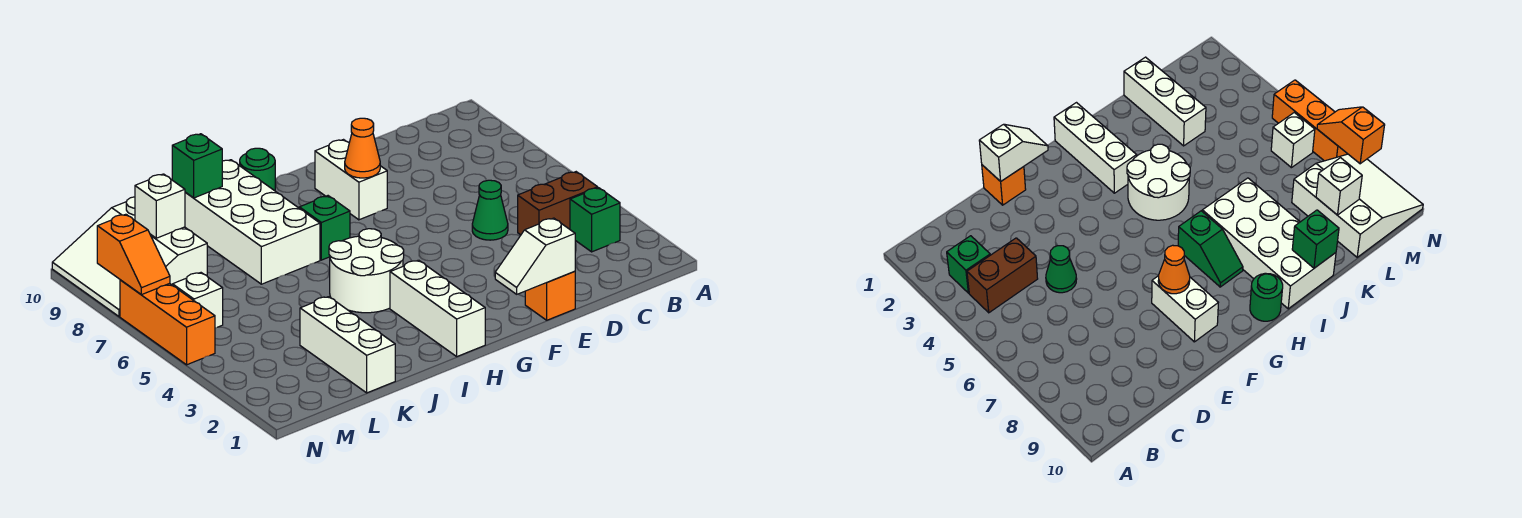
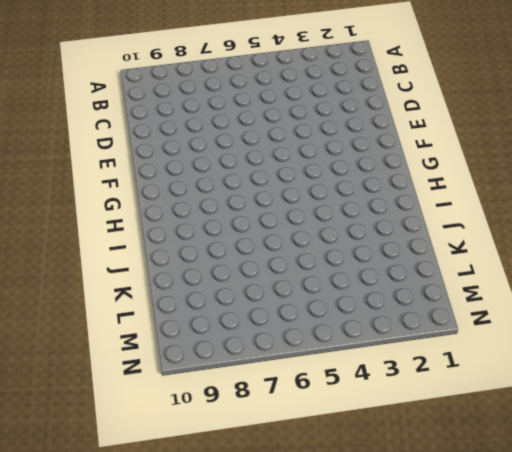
none -> green 1x1 brick [570,188,620,252]
none -> brown 1x2 brick [518,172,598,235]
none -> green 1x1 cone [472,180,508,240]

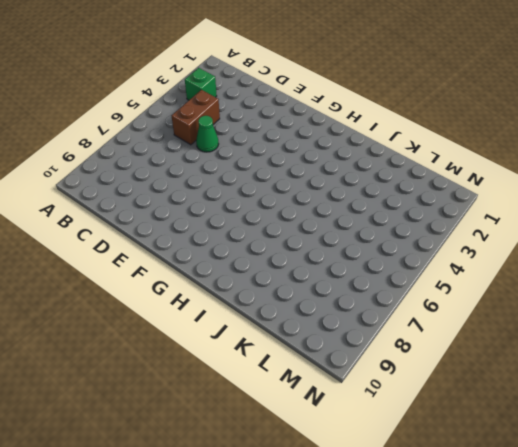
brown 1x2 brick [171,90,220,145] -> brown 1x2 brick turned to [518,172,598,235]
none -> orange 1x1 brick [525,271,575,320]
none -> white 1x2 brick [315,140,387,220]
none -> white 1x3 brick [390,260,485,356]

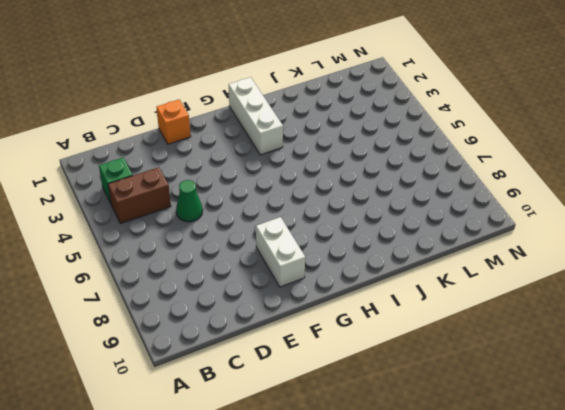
none -> white 2x2 round brick [329,229,404,313]
none -> green 1x2 slope [299,196,350,260]
none -> green 1x1 round brick [240,148,275,191]

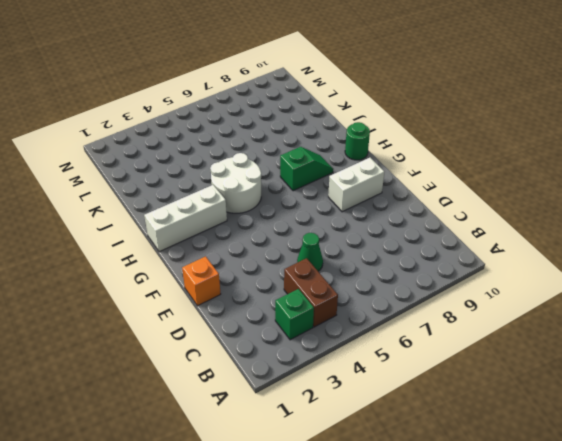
none -> white 2x4 brick [185,160,320,284]
none -> white 1x3 brick [300,297,395,393]
none -> white 3x3 slope [52,197,207,316]

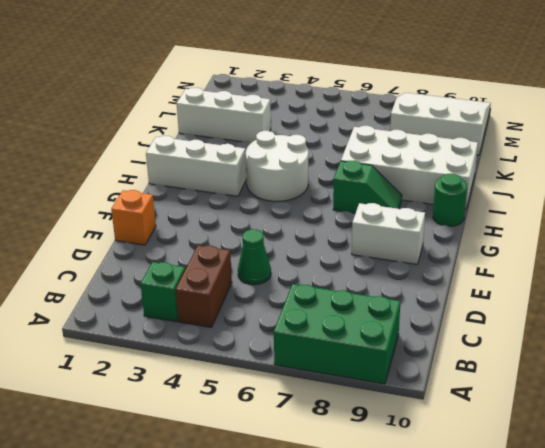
green 2x3 brick [274,284,400,384] -> none
none -> white 1x1 brick [173,273,223,328]
none -> orange 1x3 brick [120,280,215,365]
none -> white 1x2 slope [495,218,575,294]

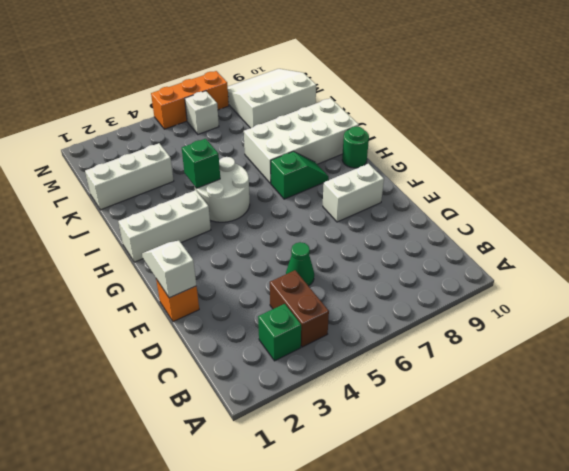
green 1x1 brick [182,139,220,188] -> green 1x1 brick moved to [172,134,222,198]
none -> orange 1x1 cone [345,118,380,178]
none -> white 1x1 brick [135,174,185,238]
none -> orange 1x2 slope [97,214,170,295]

